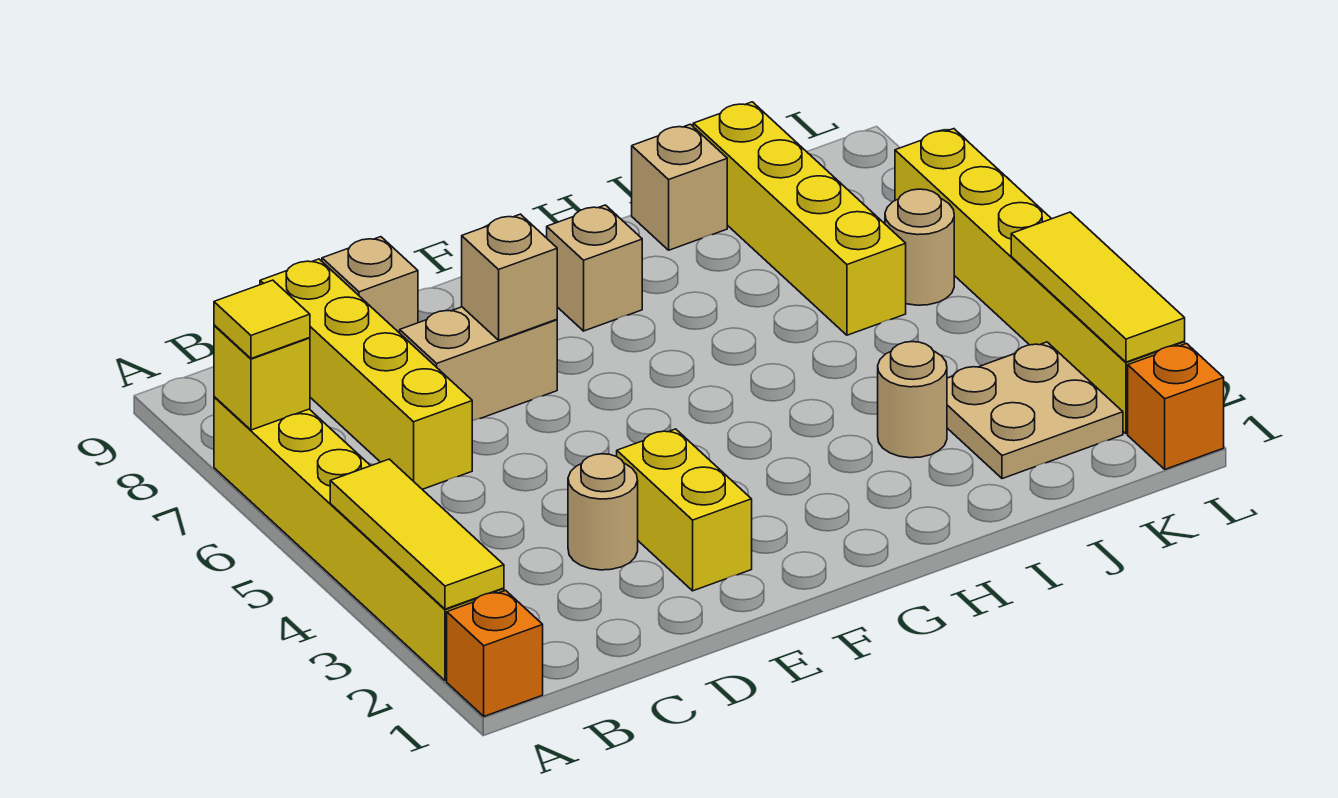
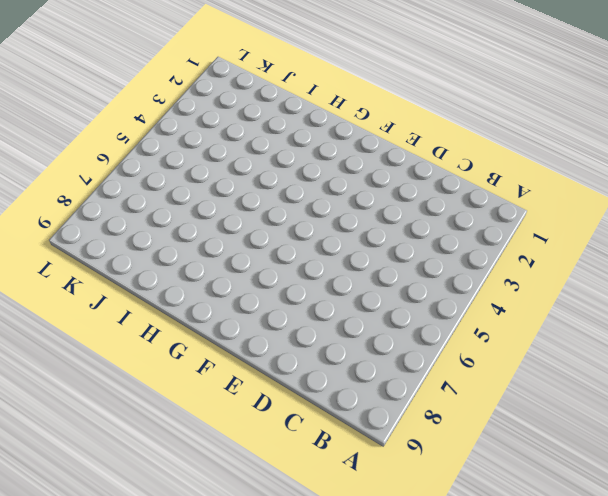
none -> orange 1x1 brick [447,590,543,716]
none -> yellow 1x6 brick [214,397,504,681]
none -> yellow 1x4 brick [260,259,472,489]

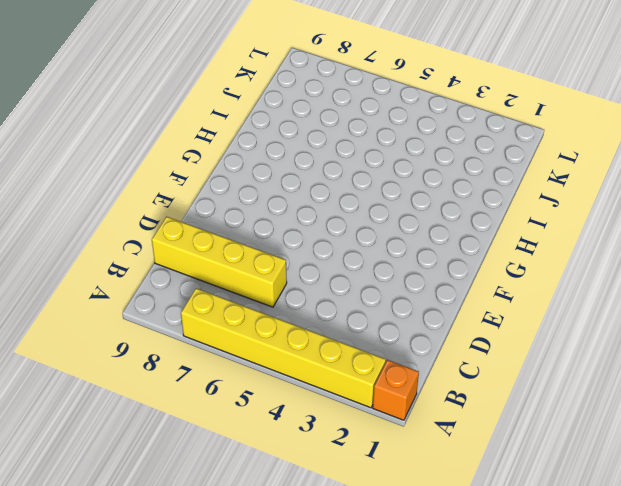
none -> tan 1x1 round brick [568,454,638,570]
none -> tan 1x2 brick [400,307,557,421]
none -> tan 1x1 brick [322,237,418,333]

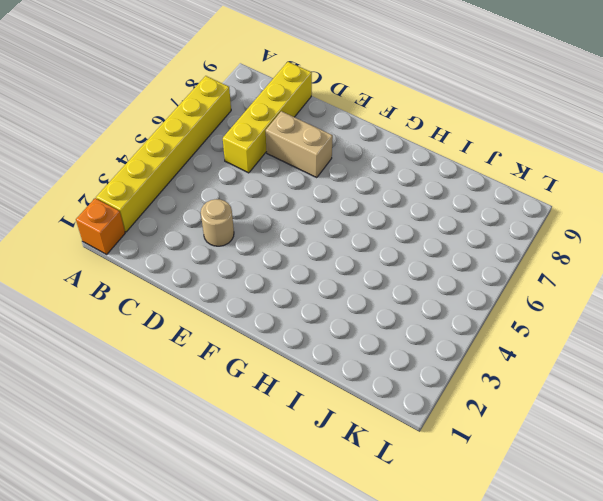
none -> tan 1x1 brick [322,237,418,333]
none -> yellow 1x2 brick [617,429,752,591]
none -> tan 1x1 brick [547,205,642,331]

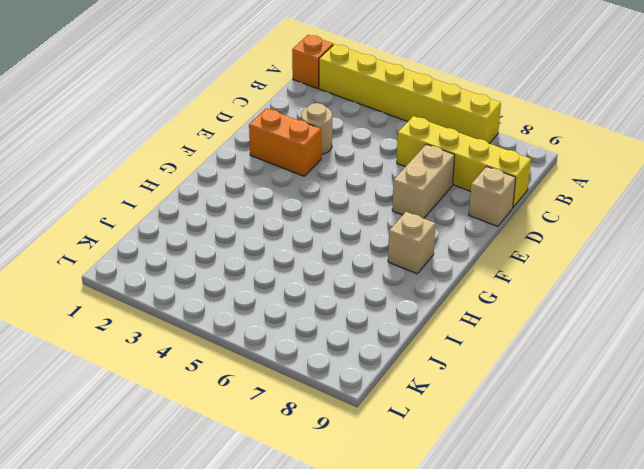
orange 1x2 brick [249,108,321,176] -> yellow 1x2 brick [617,429,752,591]
none -> tan 1x1 round brick [878,342,947,458]
none -> tan 1x1 brick [632,124,727,250]
none -> tan 2x2 plate [947,342,1123,479]

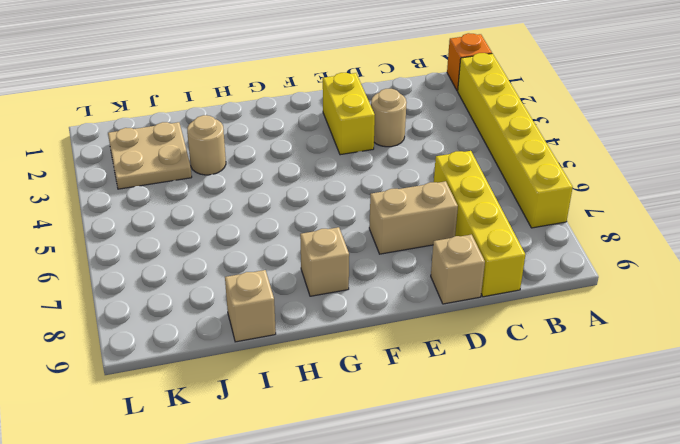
none -> yellow 1x4 brick [693,102,906,335]
none -> tan 1x1 round brick [885,189,954,305]
none -> orange 1x1 brick [1128,344,1224,469]

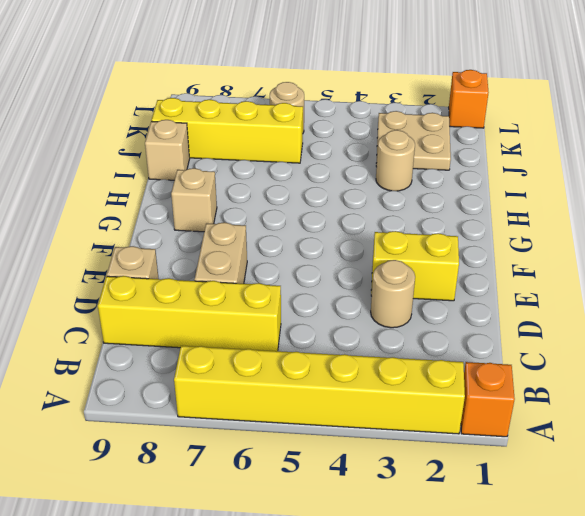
none -> yellow 1x6 brick [895,129,1185,434]
none -> yellow 1x3 tile [330,459,504,609]
none -> yellow 1x1 brick [214,325,310,430]

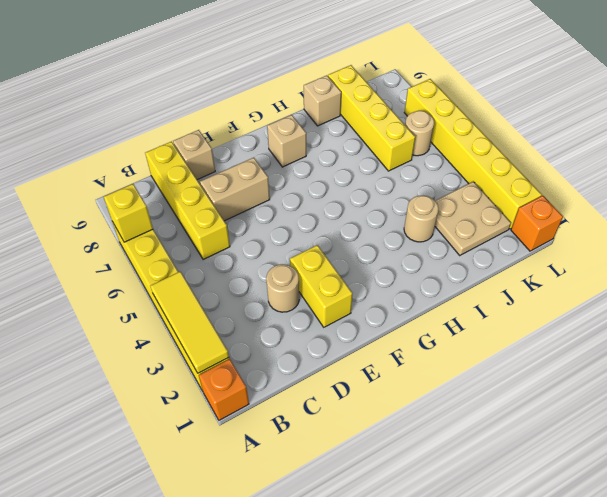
none -> tan 1x1 brick [462,214,557,340]
none -> yellow 1x3 tile [1011,212,1185,362]
none -> yellow 1x1 tile [214,280,310,359]

